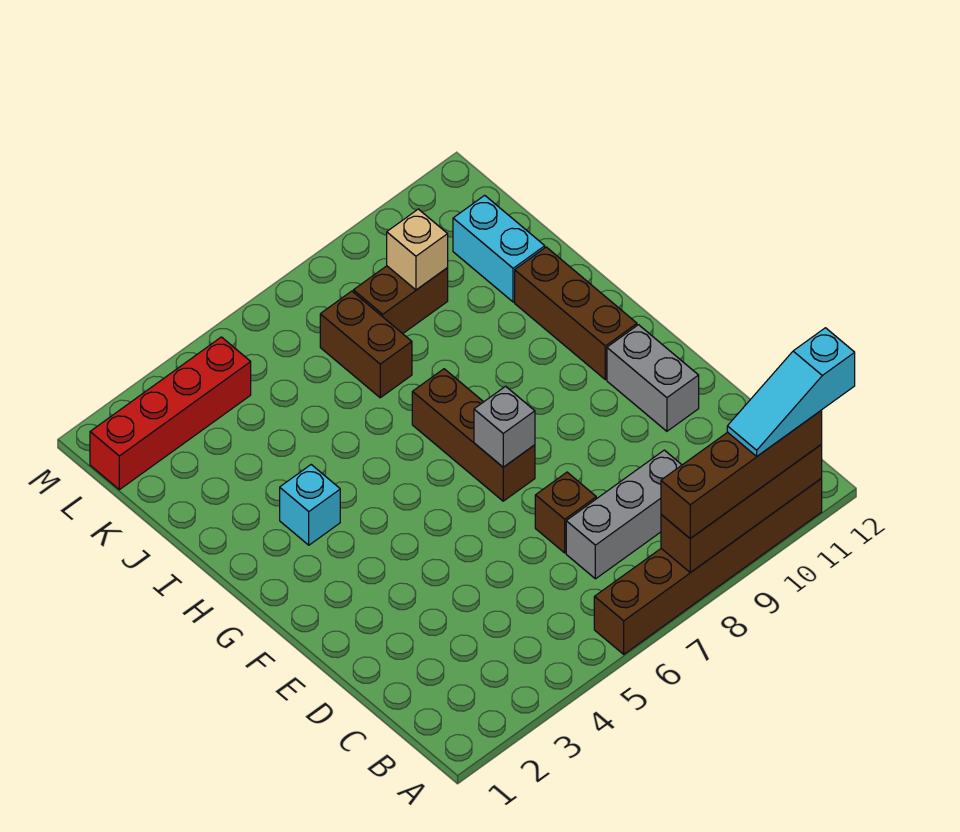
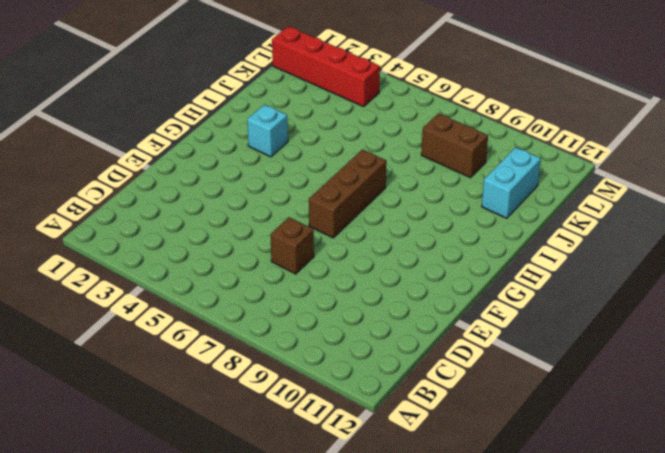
none -> brown 1x6 brick [594,479,822,654]
none -> grey 1x3 brick [566,450,682,579]
none -> grey 1x2 brick [607,325,699,431]

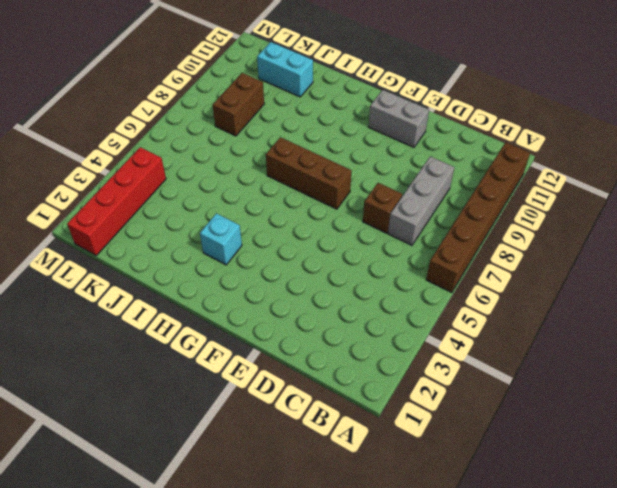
none -> brown 1x3 brick [515,247,637,380]
none -> brown 1x2 brick [320,291,412,398]
none -> brown 1x4 brick [661,445,822,573]

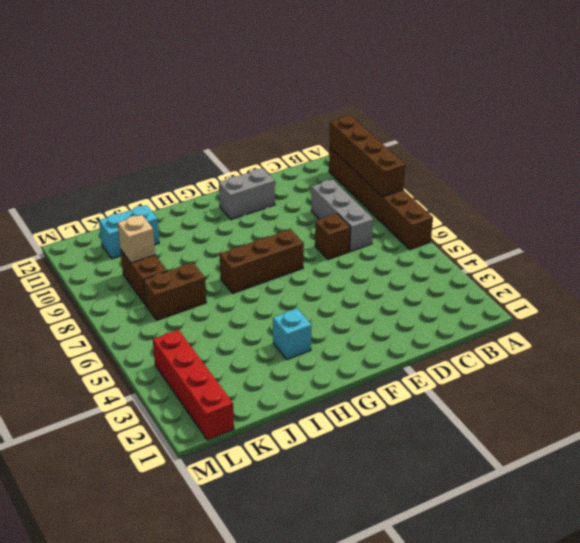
none -> brown 1x3 brick [515,247,637,380]
none -> grey 1x1 brick [474,386,535,467]
none -> brown 1x4 brick [661,411,822,538]

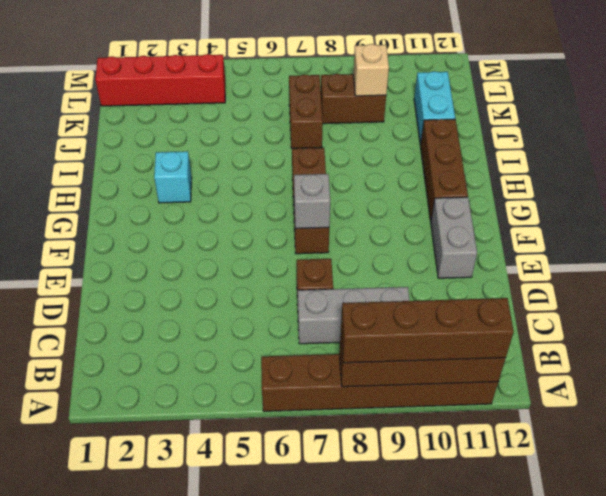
none -> cyan 1x3 slope [727,328,855,456]

